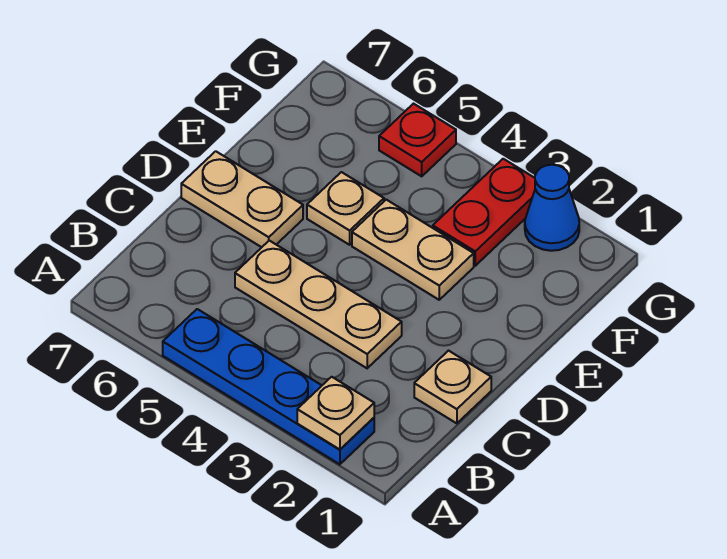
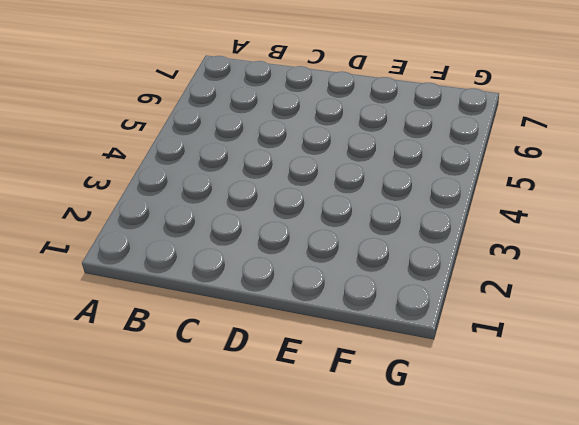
none -> blue 1x4 plate [163,309,374,464]
none -> tan 1x1 plate [414,351,491,423]

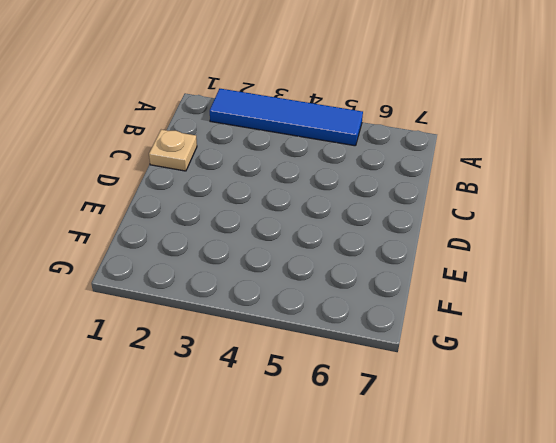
blue 1x4 tile [210,89,363,146] -> blue 1x4 plate [163,309,374,464]
none -> tan 1x3 plate [235,241,402,368]
none -> tan 1x2 plate [181,151,303,247]

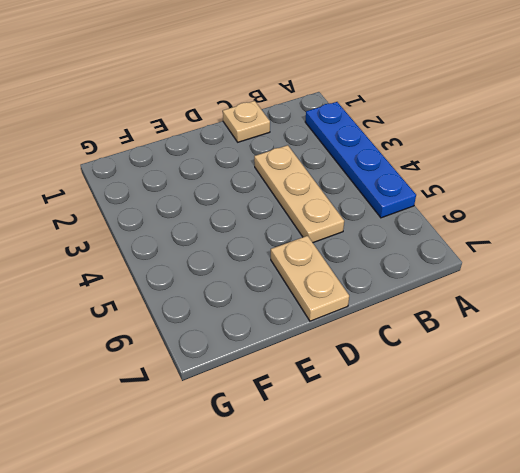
none -> tan 1x2 plate [352,200,474,300]
none -> tan 1x1 plate [307,172,384,245]

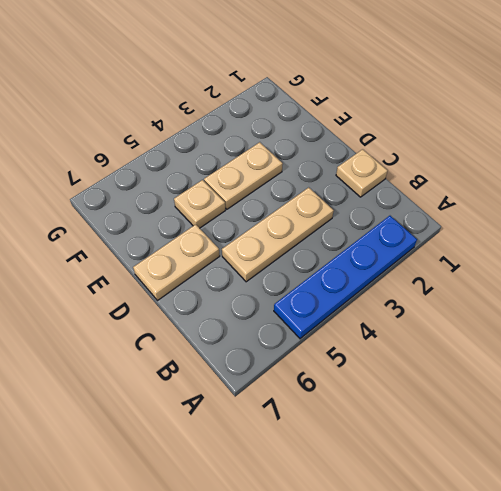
none -> red 1x2 plate [433,159,535,266]
none -> blue 1x1 cone [525,165,579,251]

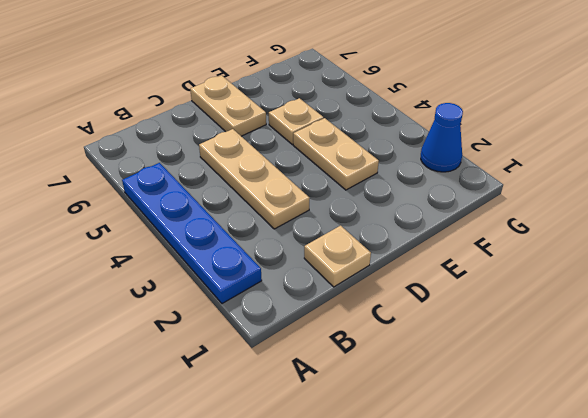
none -> red 1x2 plate [433,159,535,266]
none -> red 1x1 plate [379,104,456,176]

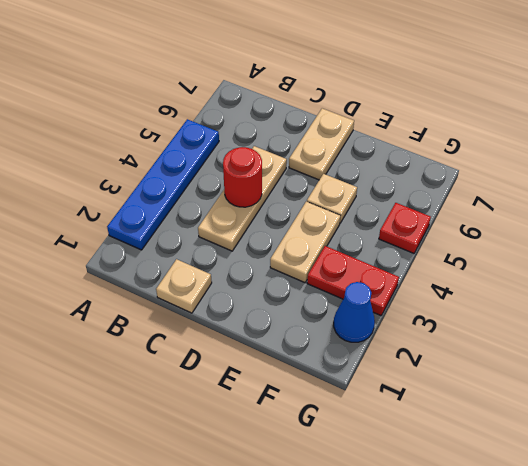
red 1x1 round brick [223,147,262,207] -> none
none -> tan 1x1 plate [297,377,374,449]

